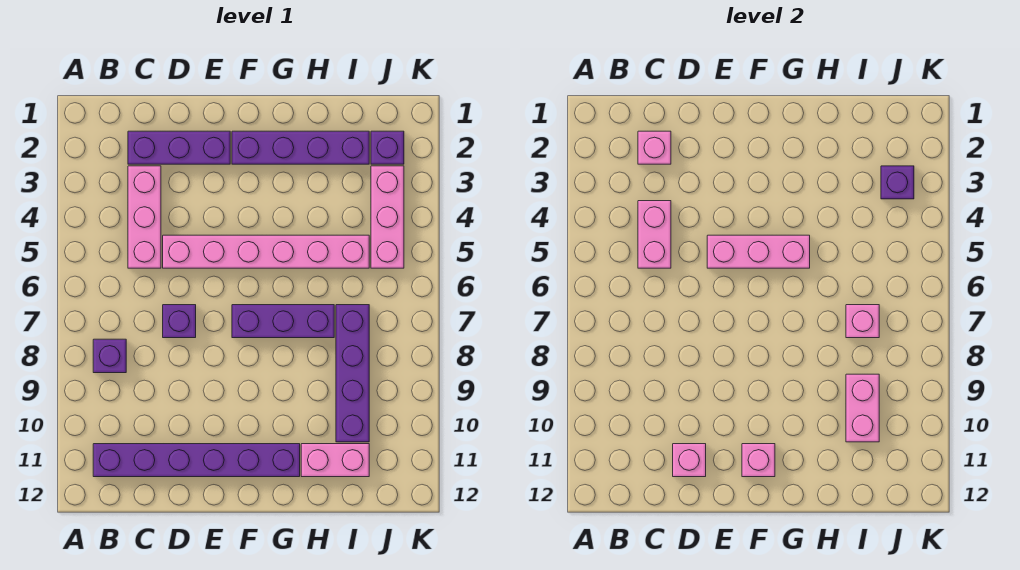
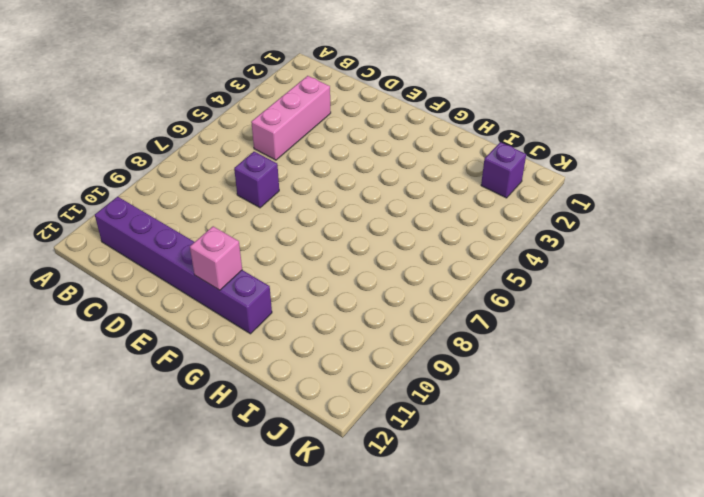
none -> purple 1x1 brick [93,339,126,373]
none -> purple 1x3 brick [128,131,230,164]
none -> pink 1x6 brick [163,235,369,268]

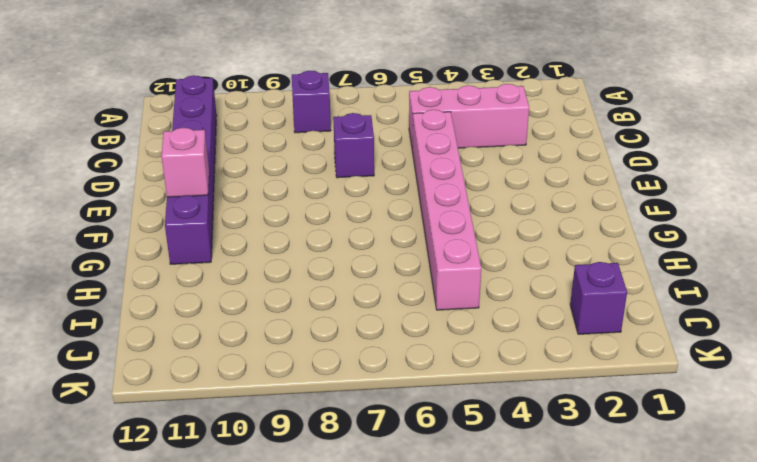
none -> purple 1x3 brick [128,131,230,164]
none -> purple 1x4 brick [232,131,369,164]
none -> purple 1x3 brick [232,305,334,338]

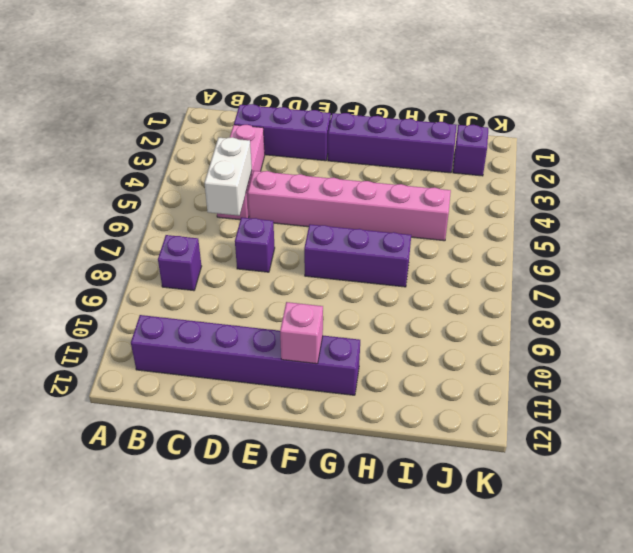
white 1x2 brick [205,137,252,216] -> pink 1x2 brick [638,201,671,268]
none -> pink 1x2 brick [301,444,369,477]
none -> purple 1x4 brick [336,305,369,442]
none -> pink 1x3 brick [371,166,404,268]

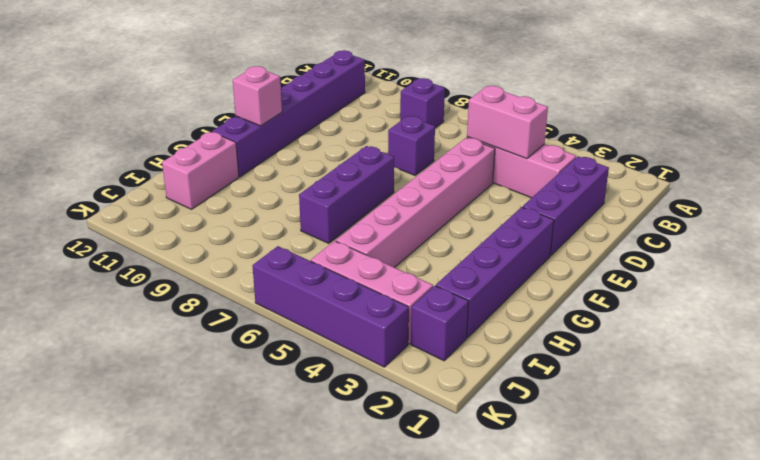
purple 1x4 brick [252,246,409,367] -> purple 1x4 brick moved to [336,305,369,442]
none -> pink 1x1 brick [638,131,671,164]
none -> pink 1x1 brick [673,444,706,477]
none -> pink 1x3 brick [707,235,810,268]

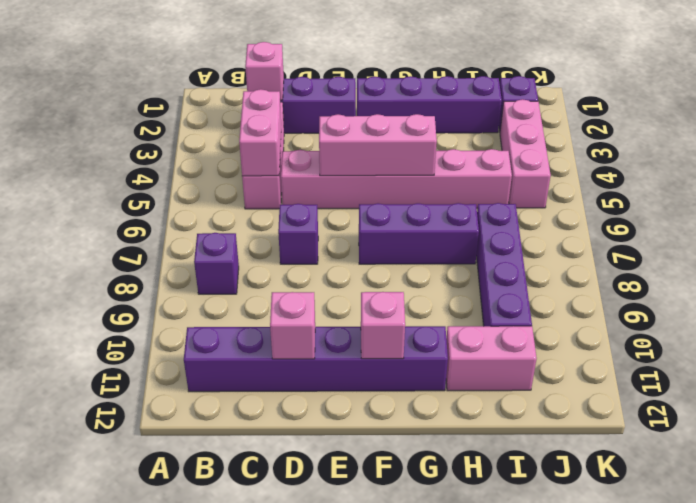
none -> pink 1x1 brick [846,305,879,338]
none -> pink 1x2 brick [846,374,879,442]
none -> purple 1x1 brick [881,166,914,199]

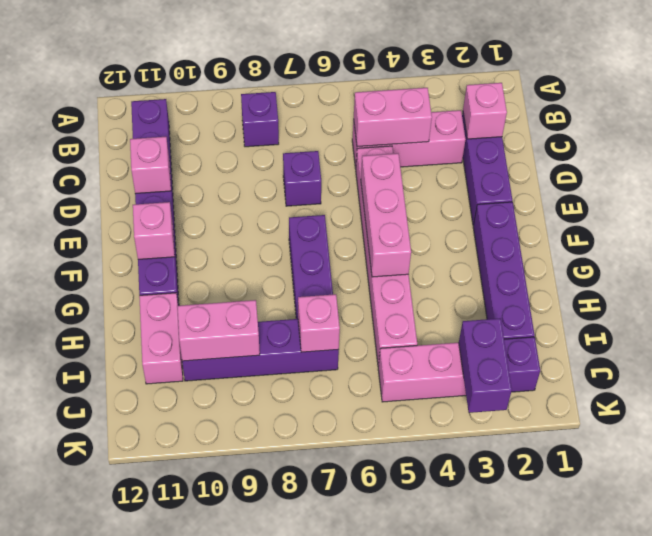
purple 1x2 brick [459,318,512,413] -> purple 1x1 brick [881,166,914,199]

